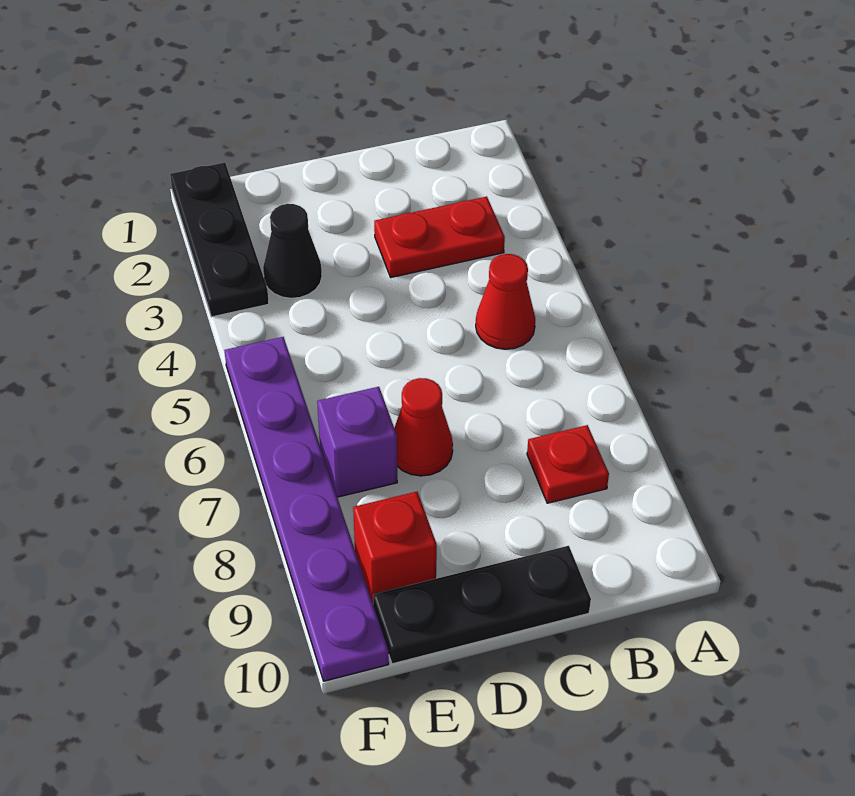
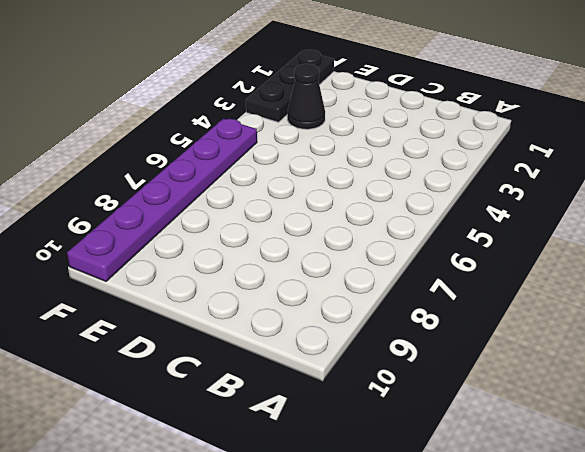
none -> red 1x2 plate [374,197,505,277]
none -> red 1x1 cone [476,254,535,349]

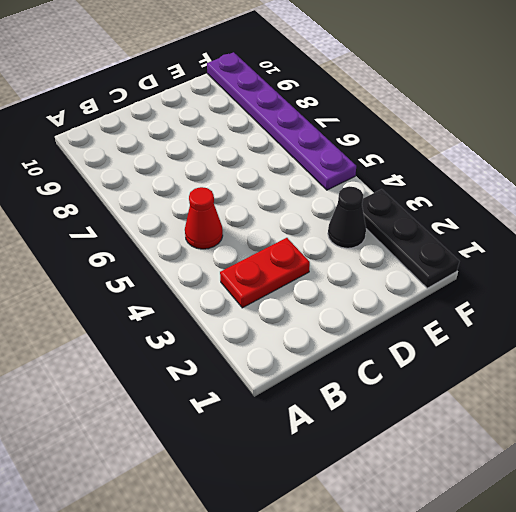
none -> red 1x1 plate [527,425,609,503]
none -> black 1x3 plate [373,546,591,664]

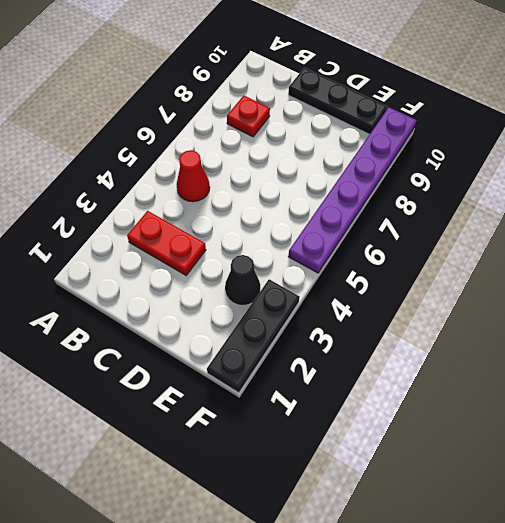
none -> red 1x1 cone [394,378,453,476]
none -> purple 1x1 brick [317,387,397,497]

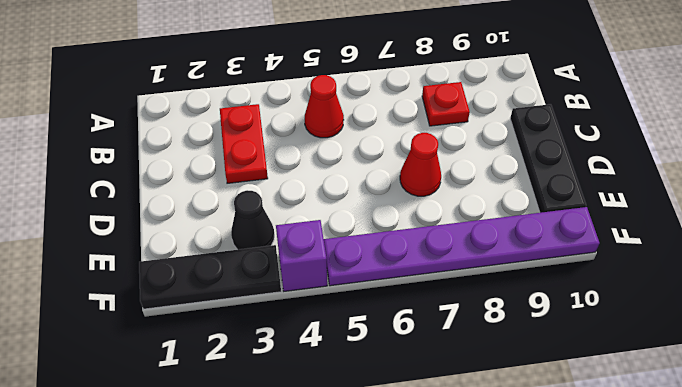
purple 1x1 brick [276,220,327,291] -> purple 1x1 brick moved to [317,387,397,497]
none -> red 1x1 brick [353,492,437,602]

